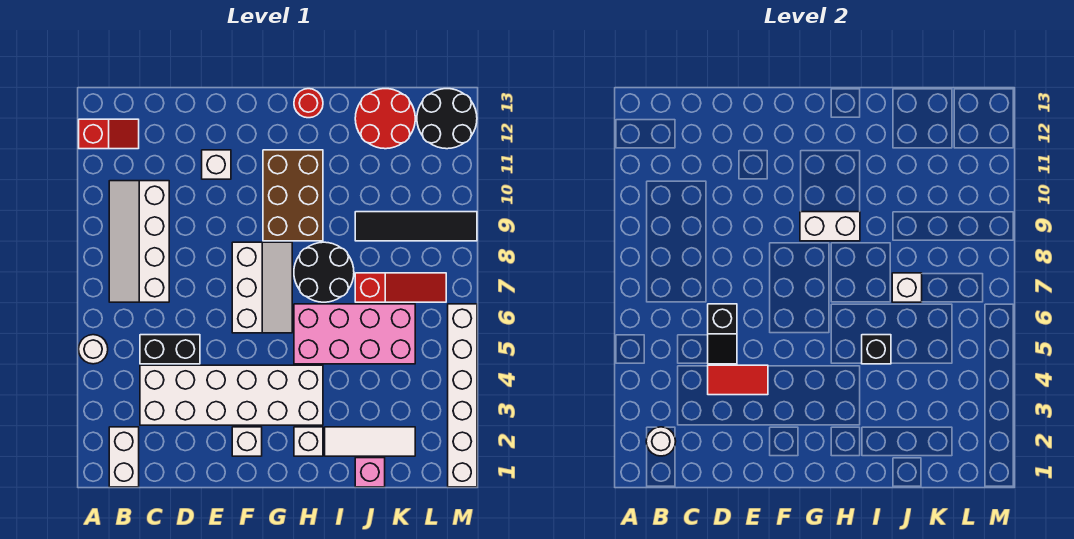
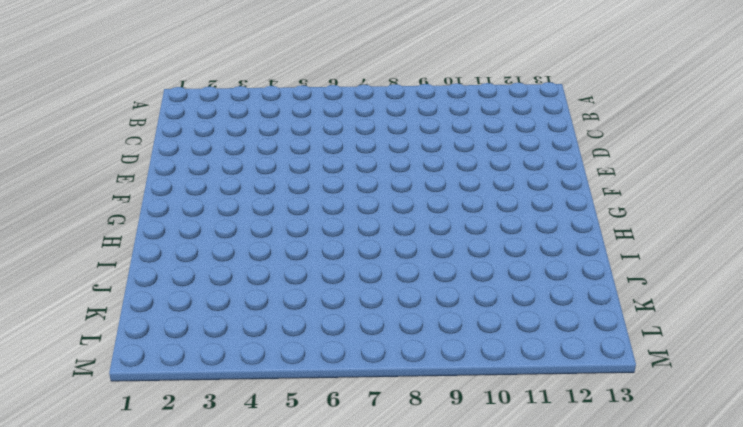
none -> white 1x1 round brick [79,335,108,364]
none -> red 1x2 slope [79,119,139,149]
none -> white 1x2 brick [109,427,139,487]

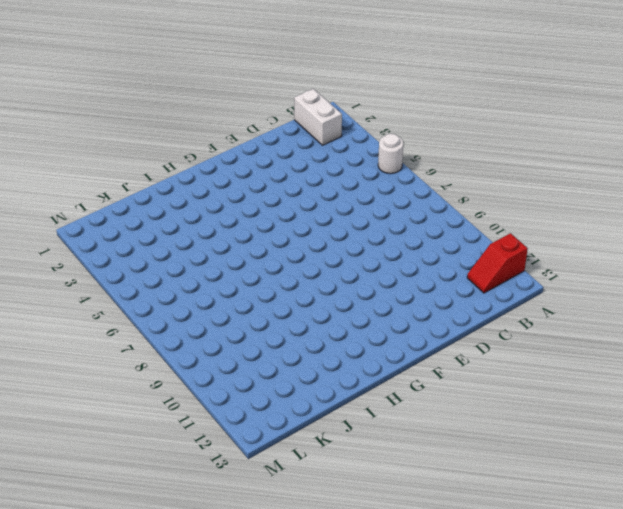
none -> white 2x4 slope [109,181,169,302]
none -> white 2x6 brick [140,365,323,425]
none -> black 1x2 brick [140,335,200,364]

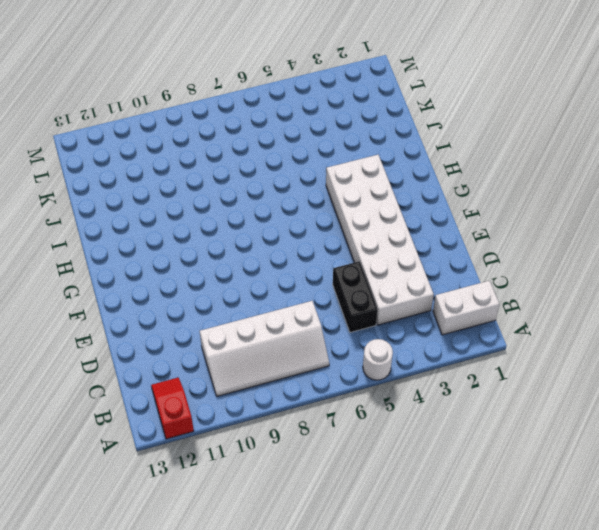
none -> white 1x1 brick [202,150,231,179]
none -> white 1x1 brick [232,427,262,456]
none -> white 2x3 slope [232,242,292,333]

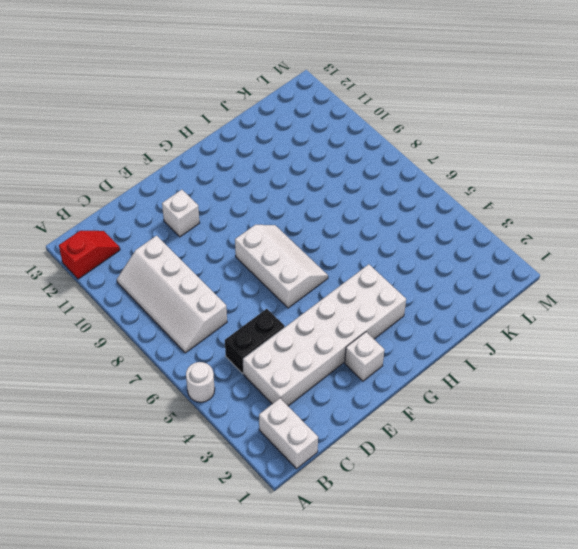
none -> brown 2x3 brick [263,150,323,241]
none -> white 1x1 brick [294,427,323,456]
none -> pink 2x4 brick [294,304,415,364]

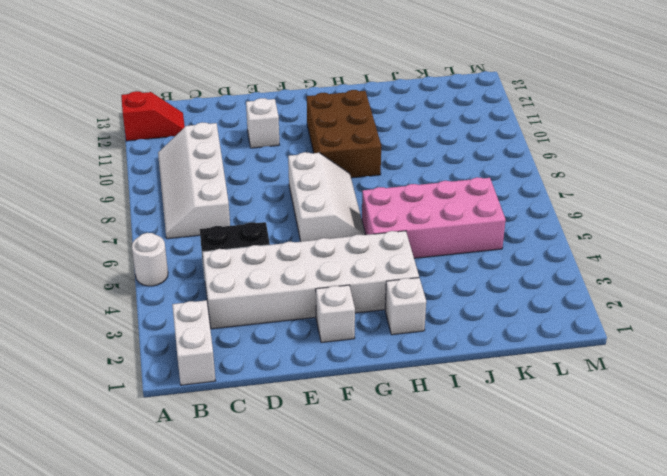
none -> black 2x2 round brick [294,242,354,302]
none -> red 1x1 round brick [294,89,323,118]
none -> white 1x3 tile [325,427,415,456]

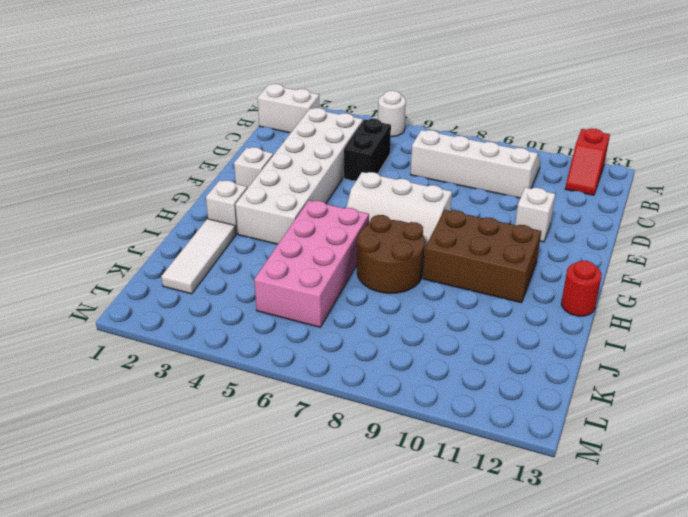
brown 2x2 round brick [357,215,425,293] -> black 2x2 round brick [294,242,354,302]
none -> pink 1x1 brick [355,458,385,487]
none -> red 1x3 slope [355,273,446,302]
none -> black 1x4 tile [355,212,477,241]

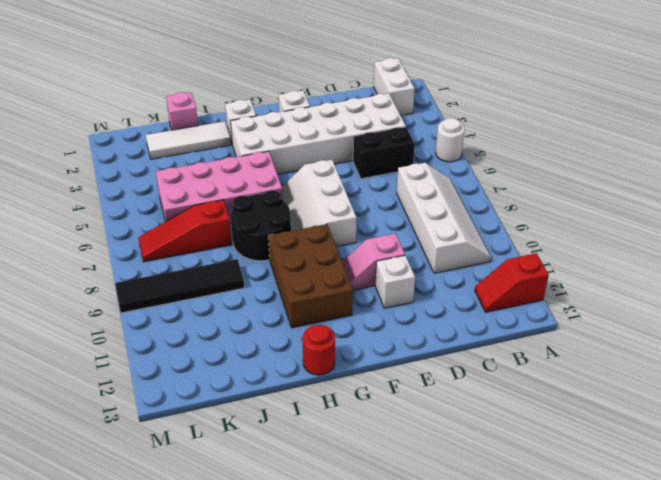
pink 1x2 slope [342,234,405,290] -> none
none -> red 2x2 round brick [355,89,415,149]
none -> black 2x2 round brick [417,89,477,149]
none -> white 1x6 brick [448,304,477,487]

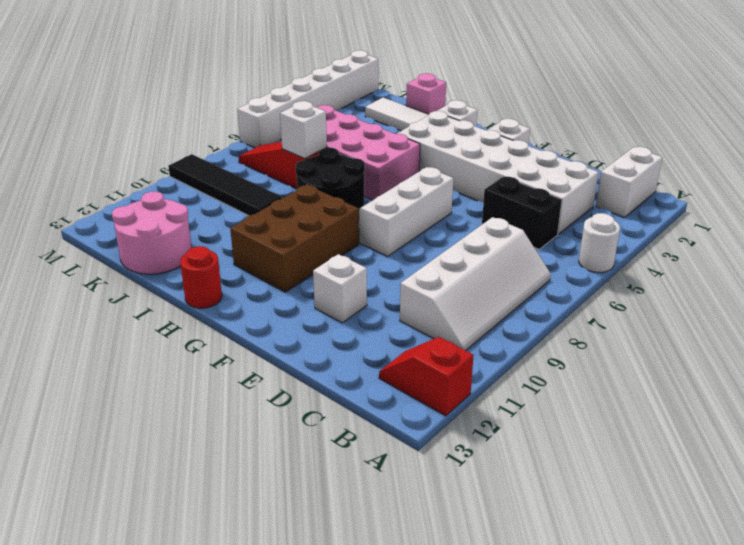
pink 2x2 round brick [112,192,192,274] -> red 2x2 round brick [355,89,415,149]
none -> black 2x2 round brick [417,89,477,149]
none -> white 1x1 round brick [646,427,676,456]
none -> red 1x2 tile [708,365,768,395]

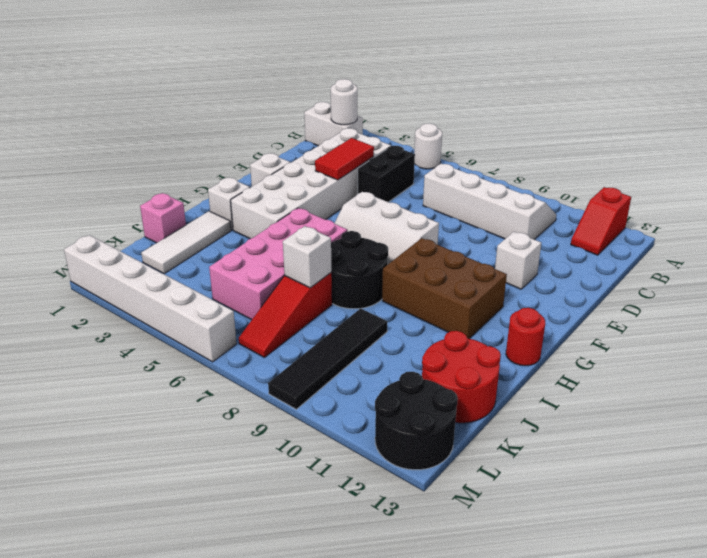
none -> black 1x2 slope [708,304,737,364]
none -> white 1x2 brick [800,212,860,241]
none -> black 1x1 brick [862,335,891,364]

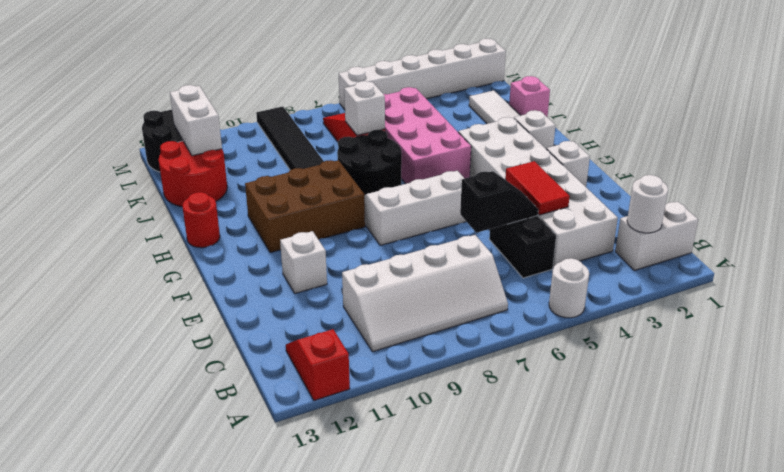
white 1x2 brick [170,85,222,156] -> white 1x2 brick moved to [800,212,860,241]
none -> black 1x1 brick [862,335,891,364]

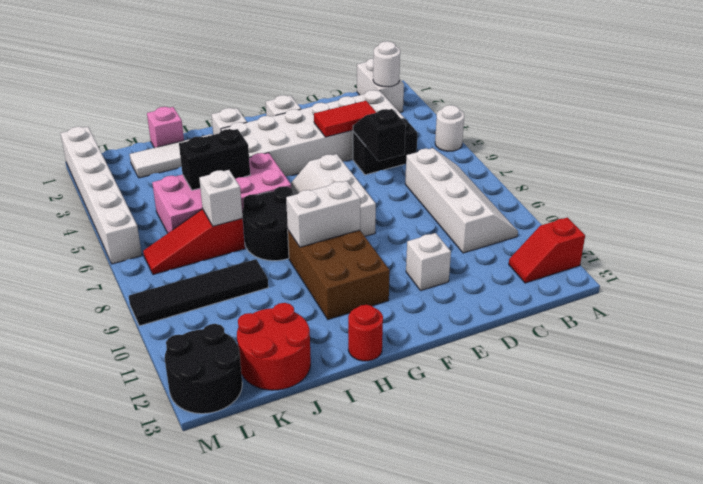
black 1x2 brick [179,129,250,190] -> black 1x1 brick [862,335,891,364]

